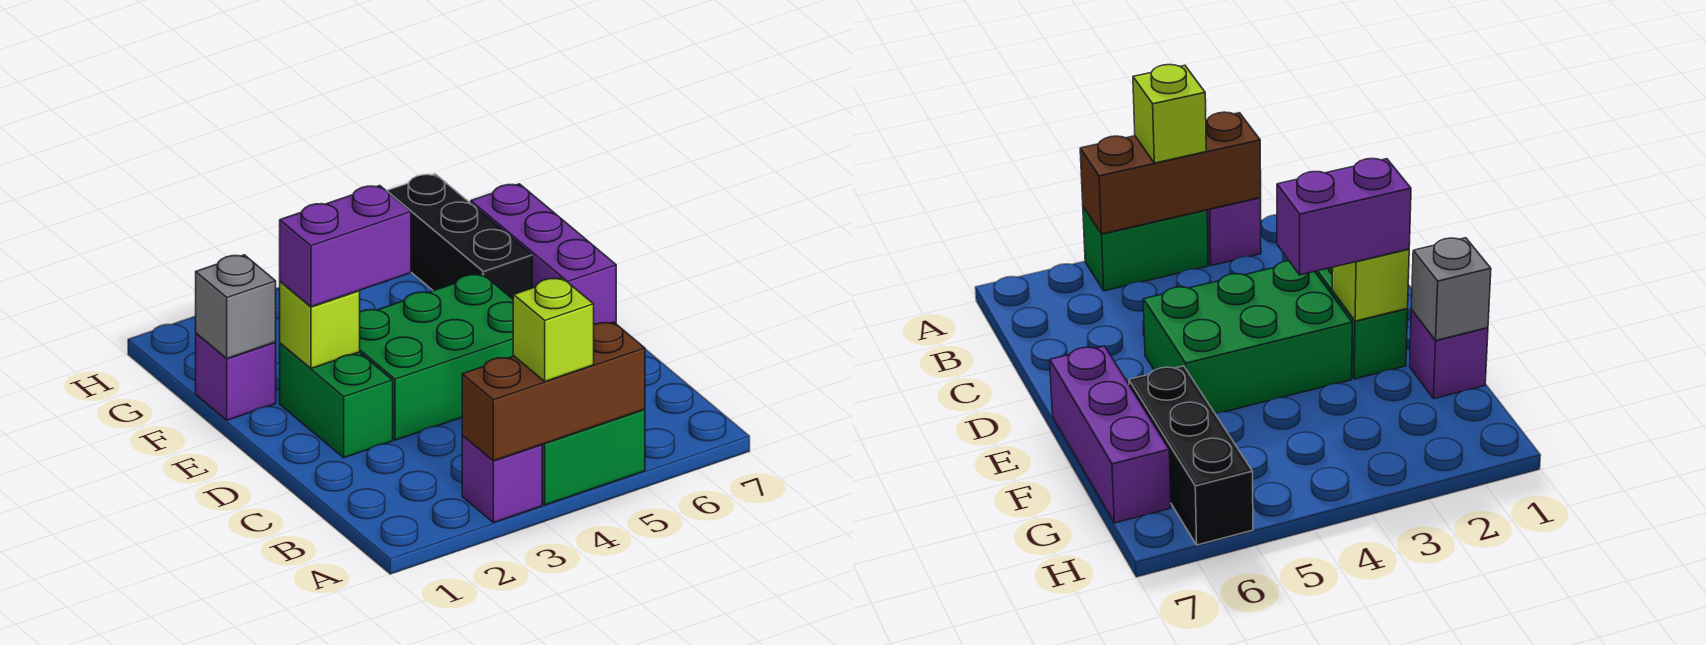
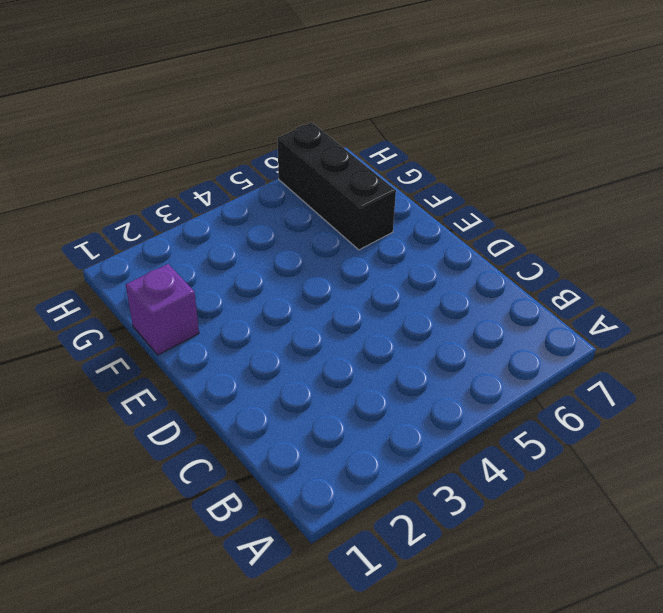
none -> purple 1x1 brick [462,436,542,523]
none -> green 1x2 brick [542,409,645,505]
none -> green 1x2 brick [280,343,393,458]

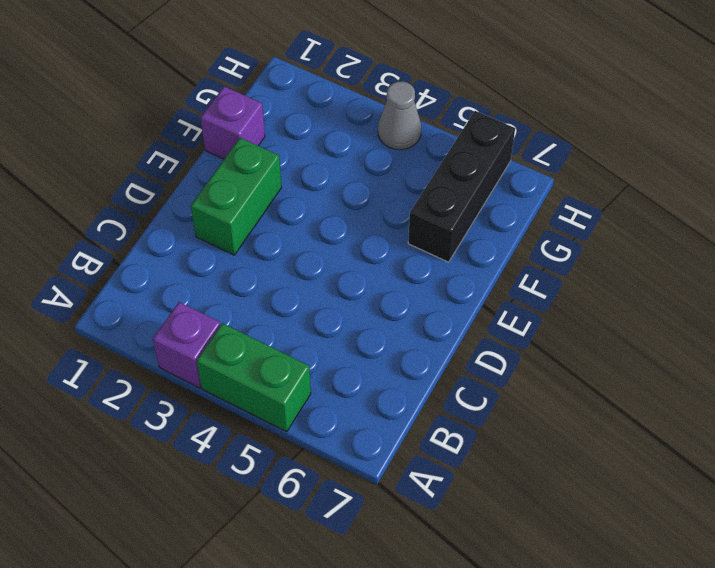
grey 1x1 cone [378,82,421,150] -> none
none -> green 2x3 brick [360,274,513,440]
none -> purple 1x3 brick [471,184,616,324]
none -> brown 1x3 brick [462,322,645,461]

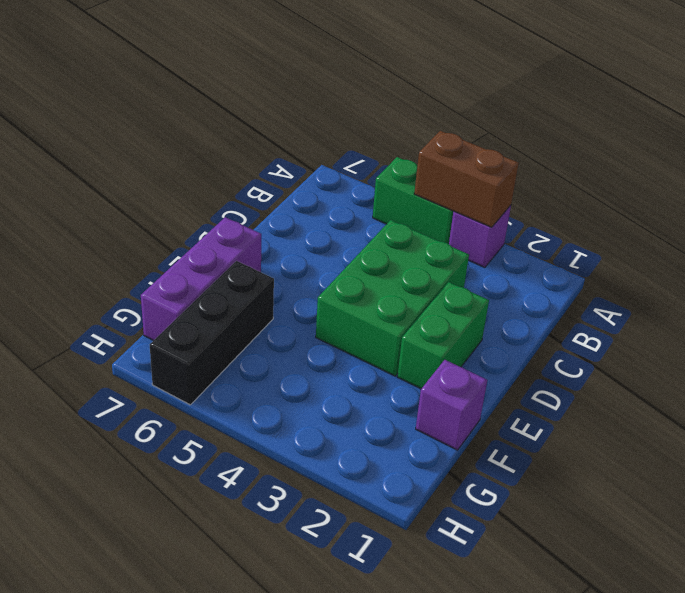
brown 1x2 brick [414,131,519,227] -> brown 1x3 brick [462,322,645,461]
green 2x3 brick [316,220,469,376] -> green 2x3 brick turned to [360,274,513,440]
none -> lime 1x1 brick [280,281,360,368]
none -> grey 1x1 brick [196,255,276,359]
none -> lime 1x1 brick [513,278,594,381]

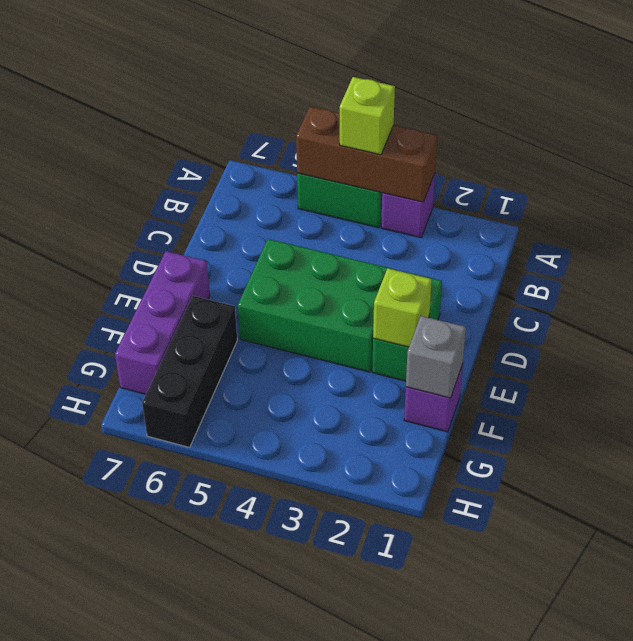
none -> purple 1x2 brick [280,186,411,307]

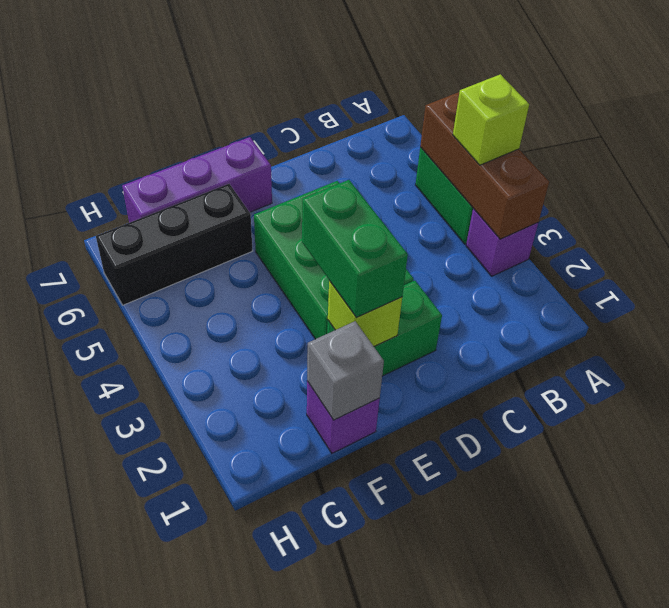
green 1x2 brick [302,180,408,318] -> purple 1x2 brick [280,186,411,307]

